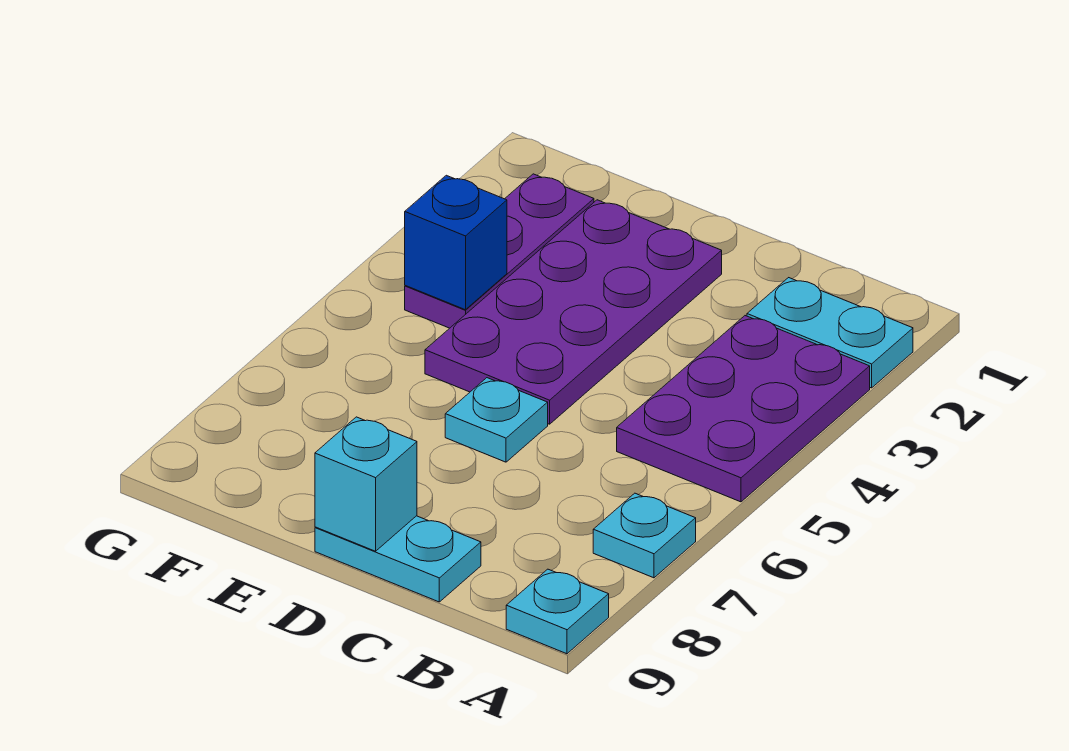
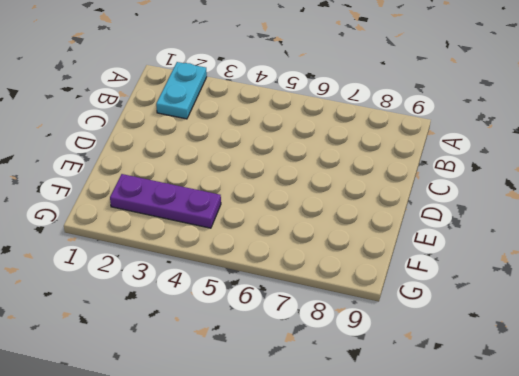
none -> purple 2x3 plate [617,316,870,502]
none -> cyan 1x1 plate [593,493,696,578]

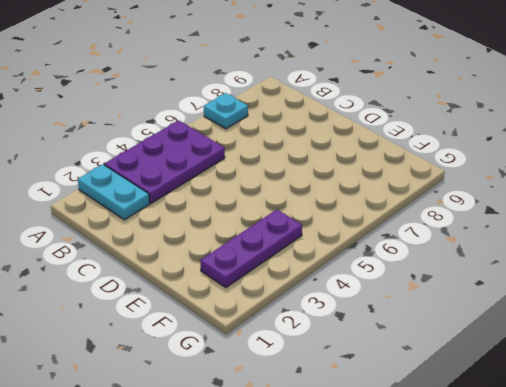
none -> cyan 1x1 plate [506,569,609,654]
none -> cyan 1x2 plate [315,516,481,602]

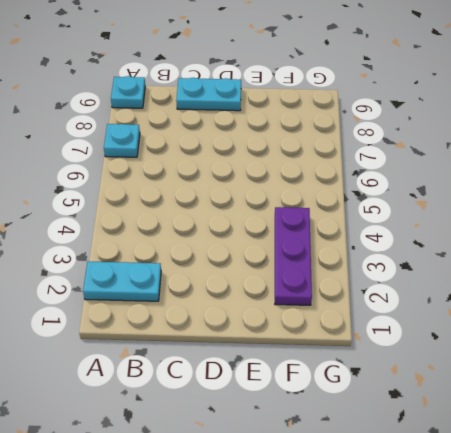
none -> purple 2x3 plate [617,316,870,502]
none -> purple 2x4 plate [425,200,722,424]

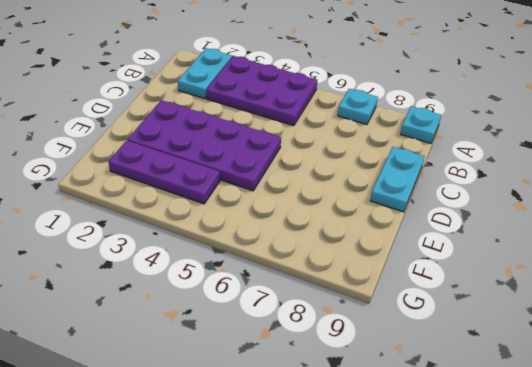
none -> cyan 1x1 plate [445,378,548,462]
none -> cyan 1x1 brick [315,417,417,551]

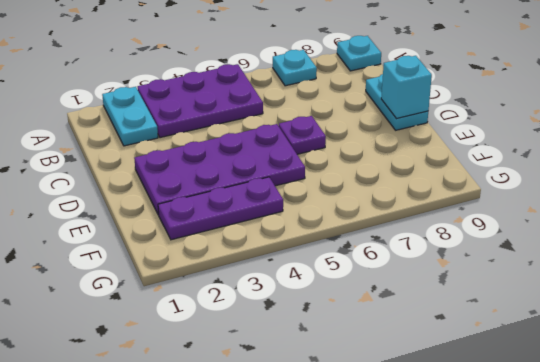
purple 1x1 plate [279,116,326,154] -> cyan 1x1 plate [445,378,548,462]
none -> blue 1x1 brick [405,175,507,310]

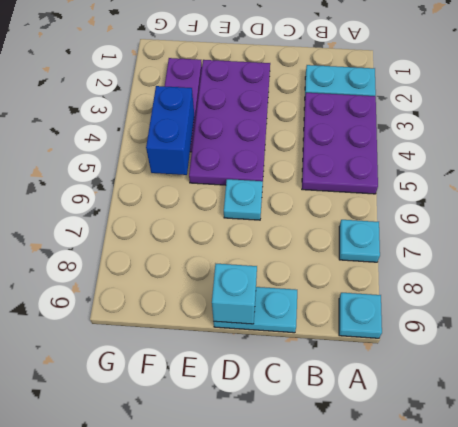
blue 1x2 brick [146,86,194,175] -> blue 1x1 brick [405,175,507,310]

